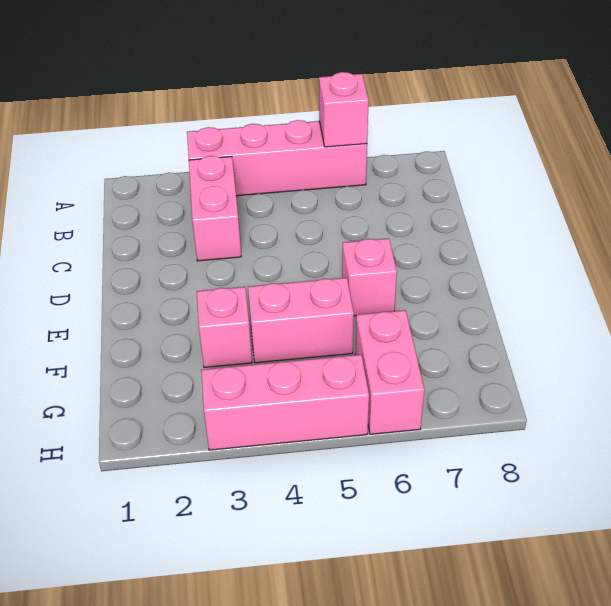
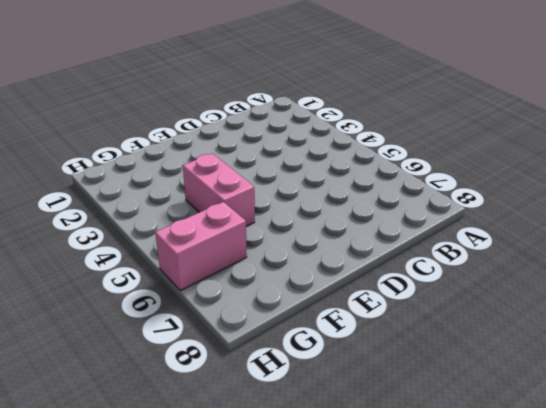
none -> pink 1x4 brick [187,120,367,196]
none -> pink 1x2 brick [189,156,241,261]

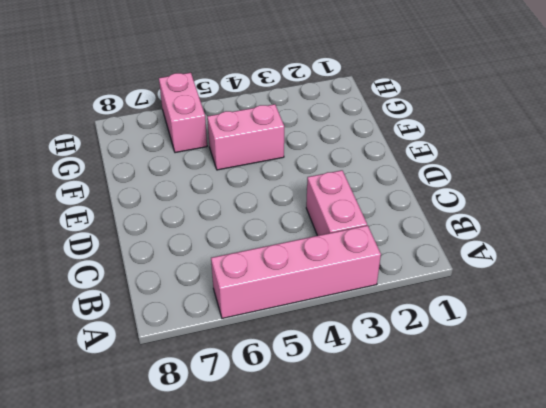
none -> pink 1x1 brick [342,238,397,316]
none -> pink 1x1 brick [197,287,252,367]

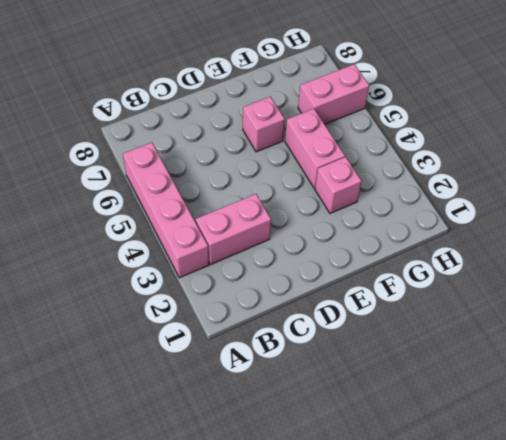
none -> pink 1x3 brick [201,355,369,450]
none -> pink 1x1 brick [319,72,369,147]

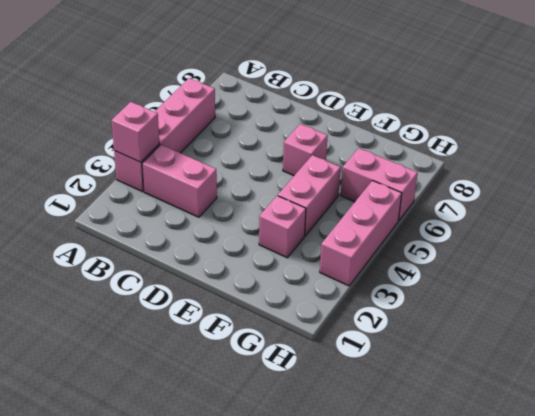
pink 1x1 brick [111,102,159,162] -> pink 1x1 brick moved to [319,72,369,147]

